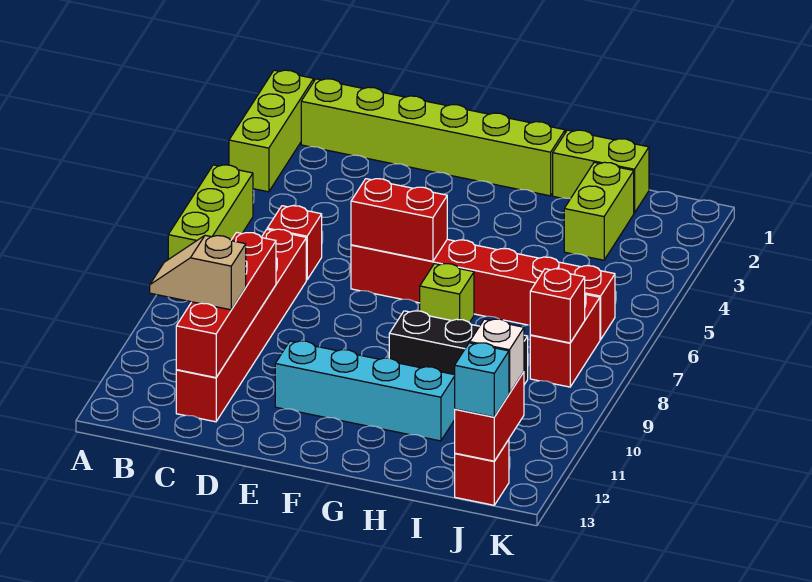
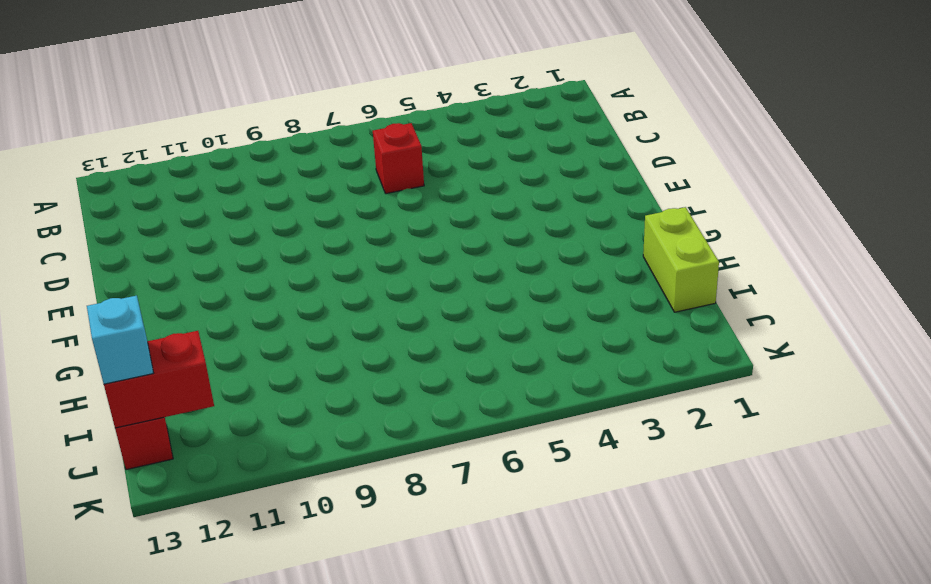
none -> lime 1x3 brick [229,70,314,192]
none -> lime 1x3 brick [168,165,253,259]
none -> lime 1x6 brick [301,79,565,196]

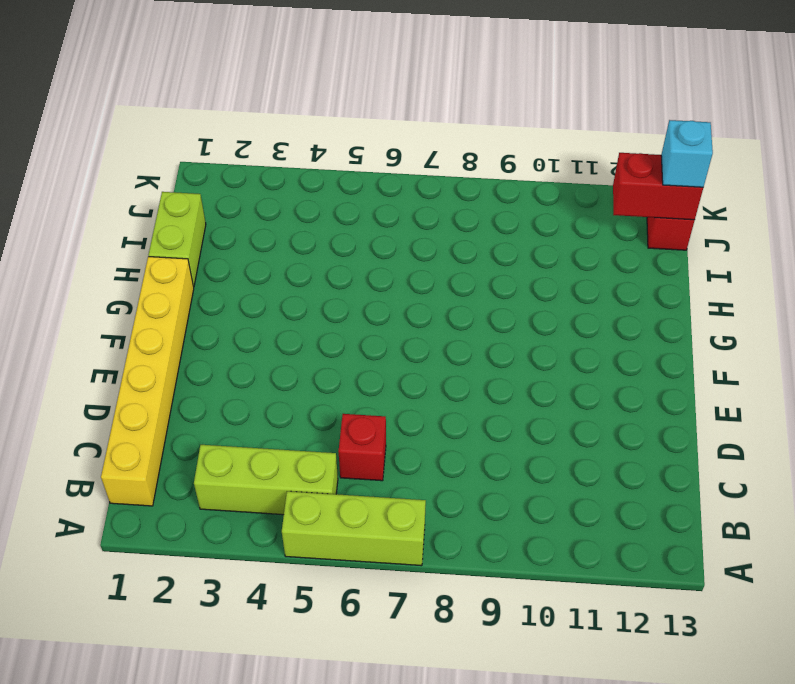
yellow 1x6 brick [101,257,194,506] -> lime 1x6 brick [301,79,565,196]
lime 1x3 brick [194,445,338,515] -> lime 1x3 brick moved to [229,70,314,192]
none -> red 1x6 brick [176,229,306,422]
none -> red 1x6 brick [351,239,615,340]
none -> cyan 1x4 brick [275,341,455,441]

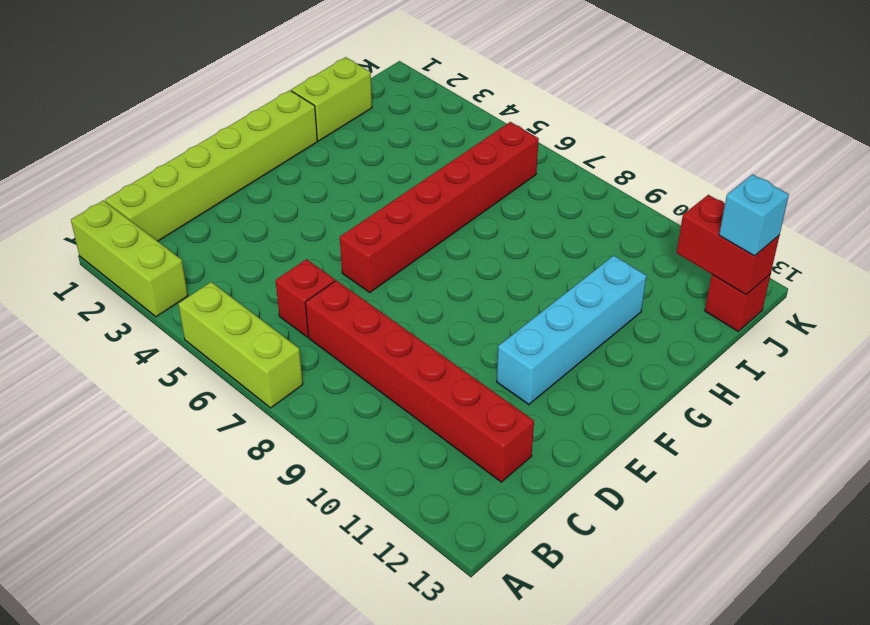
none -> lime 1x1 brick [420,264,474,322]
none -> black 1x3 brick [389,311,528,385]
none -> lime 1x2 brick [564,162,634,260]

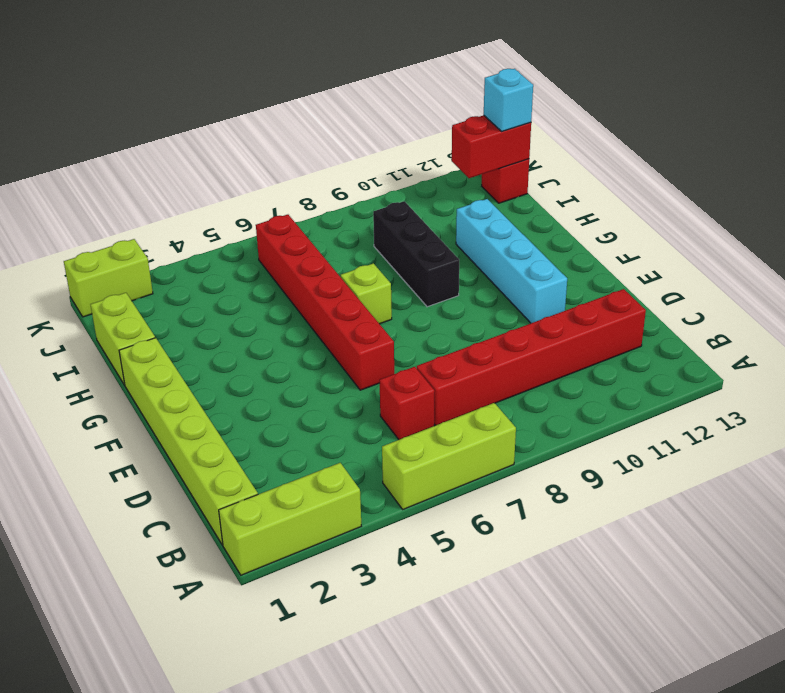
lime 1x2 brick [64,239,153,317] -> lime 1x2 brick moved to [564,162,634,260]
none -> red 1x2 brick [530,294,600,387]
none -> red 1x4 brick [176,233,276,378]
none -> red 1x2 brick [351,179,447,261]

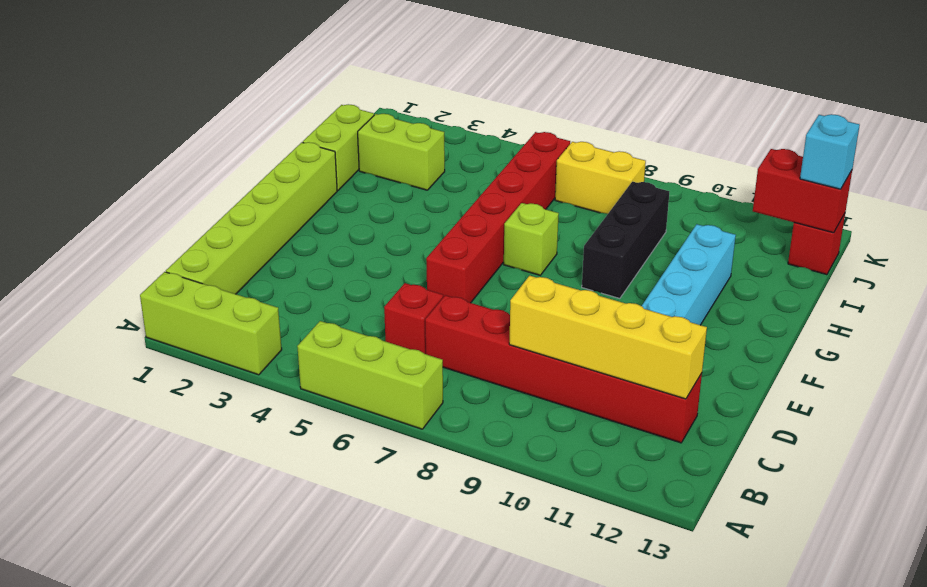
yellow 1x4 brick [509,276,707,399] -> red 1x4 brick [176,233,276,378]
yellow 1x2 brick [555,142,646,214] -> red 1x2 brick [530,294,600,387]
none -> red 1x2 brick [351,179,447,261]
none -> red 1x1 brick [530,269,585,343]
none -> tan 1x2 slope [150,235,246,310]

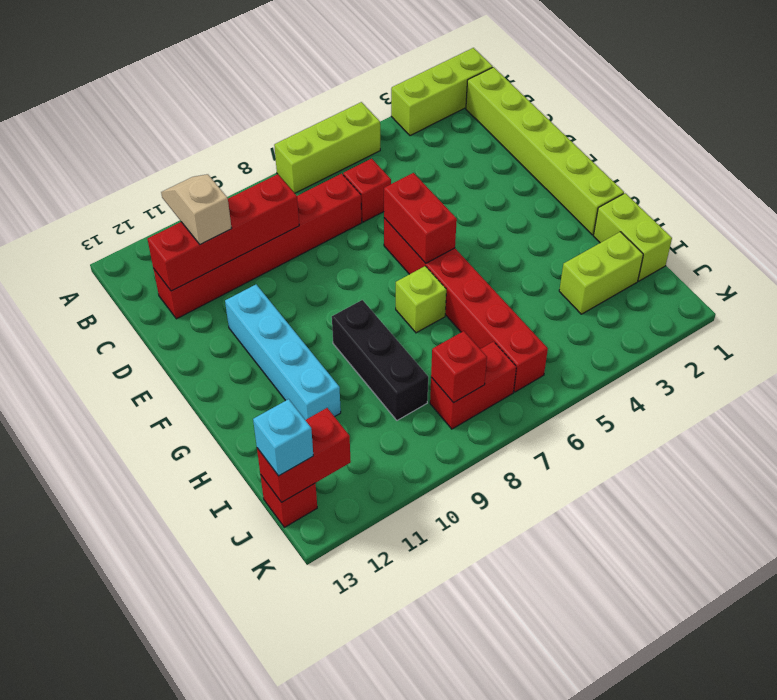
none -> white 1x1 brick [470,319,524,393]

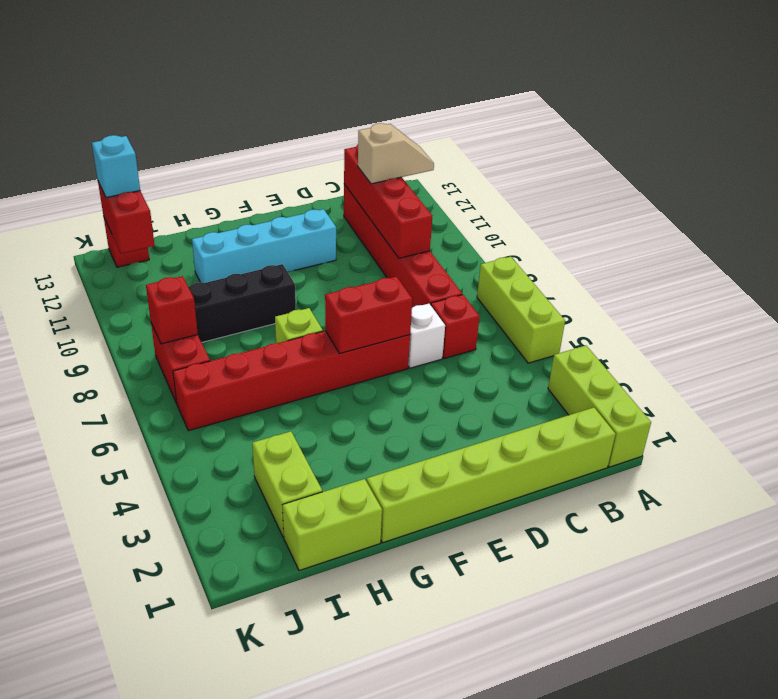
white 1x1 brick [408,304,445,368] -> white 1x1 brick moved to [470,319,524,393]

